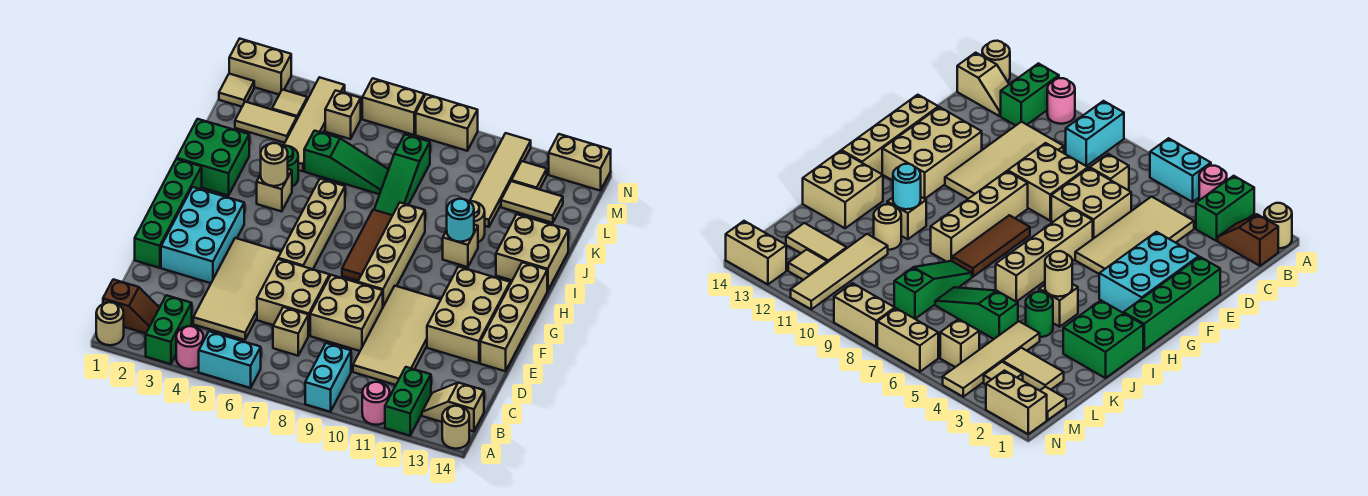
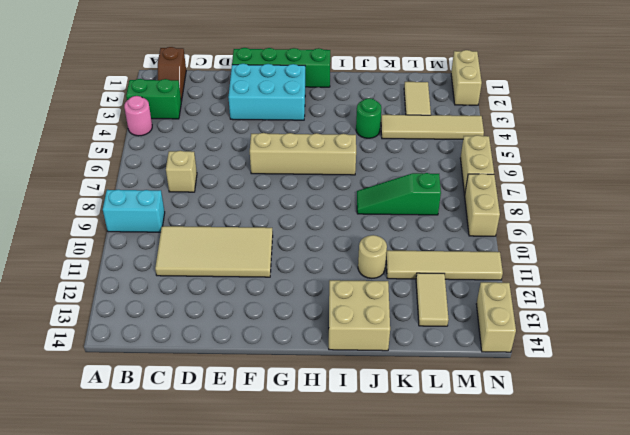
none -> tan 1x1 round brick [96,302,124,345]
none -> cyan 1x2 brick [199,331,261,388]
none -> pink 1x1 round brick [362,382,390,425]
none -> green 1x2 brick [385,367,431,436]

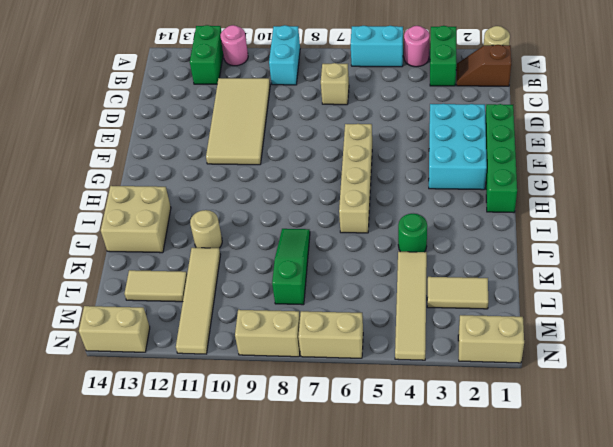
none -> tan 1x1 round brick [442,406,469,449]
none -> tan 1x2 slope [422,383,484,431]
none -> tan 2x4 tile [193,238,281,340]
none -> tan 2x2 brick [257,259,330,336]

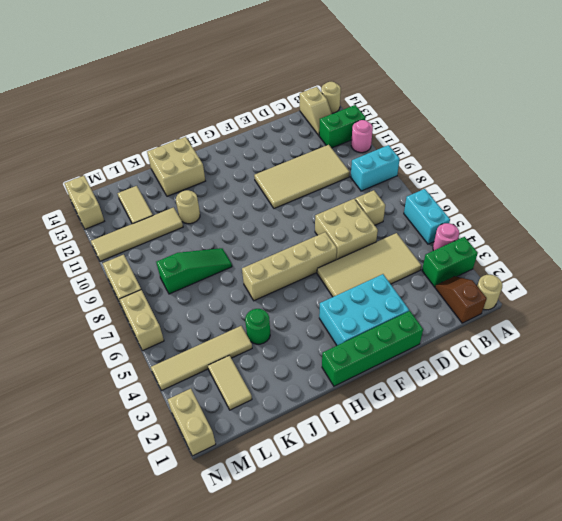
none -> tan 2x2 brick [310,275,383,351]
none -> tan 2x3 brick [427,267,510,363]
none -> tan 1x4 brick [480,262,547,371]
none -> tan 1x4 brick [358,203,425,306]

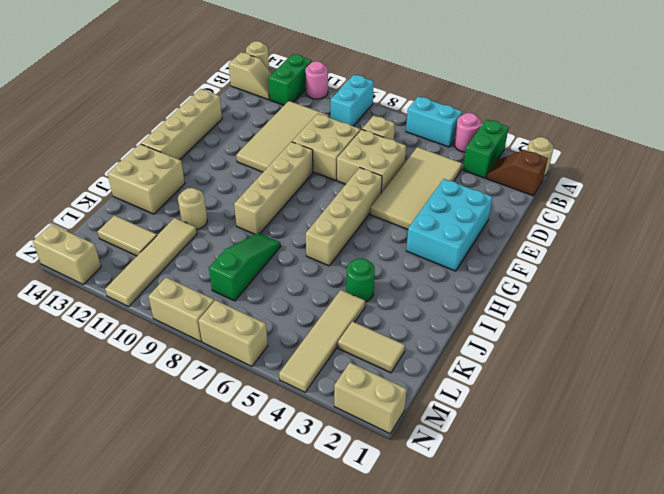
none -> green 1x4 brick [135,159,202,268]
none -> tan 2x3 brick [427,267,510,363]
none -> brown 1x3 tile [342,210,393,281]
none -> green 2x2 brick [177,119,249,196]

